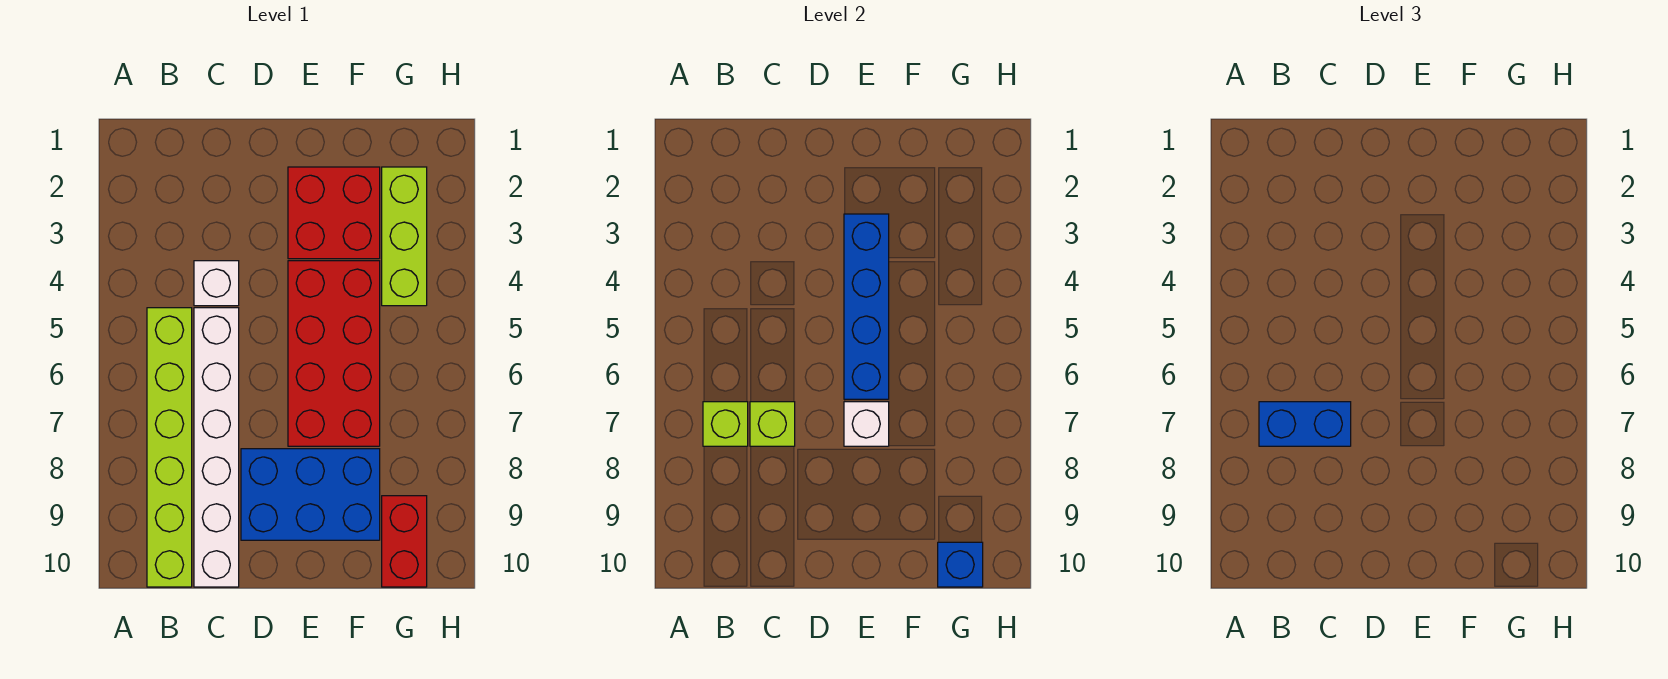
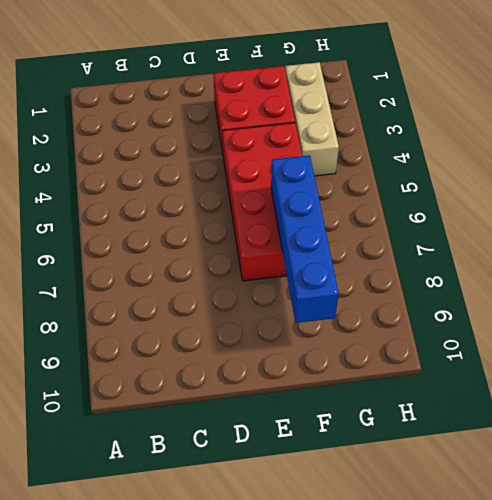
blue 1x4 brick [271,155,339,323] -> blue 1x4 brick moved to [844,214,889,399]
tan 1x3 brick [285,62,339,176] -> lime 1x3 brick [382,167,427,306]
none -> lime 1x6 brick [147,308,192,587]
none -> white 1x1 brick [194,261,239,306]
none -> white 1x6 brick [194,308,239,587]

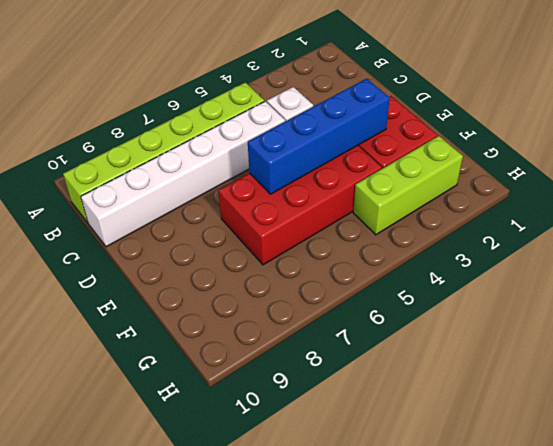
none -> blue 2x3 brick [241,449,380,540]
none -> red 1x2 brick [382,496,427,587]
none -> lime 1x1 brick [703,402,748,446]

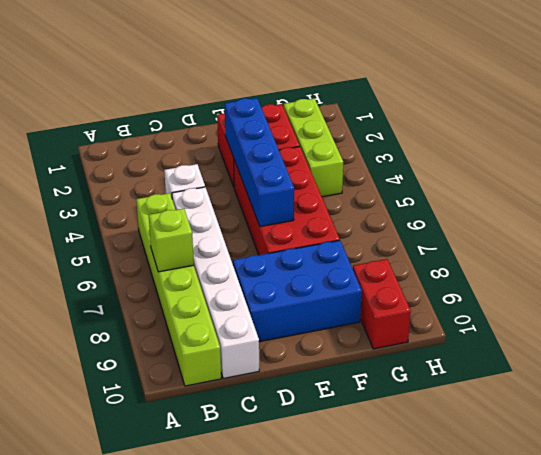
none -> lime 1x1 brick [750,402,795,446]
none -> white 1x1 brick [844,402,889,446]
none -> blue 1x1 brick [938,542,983,587]

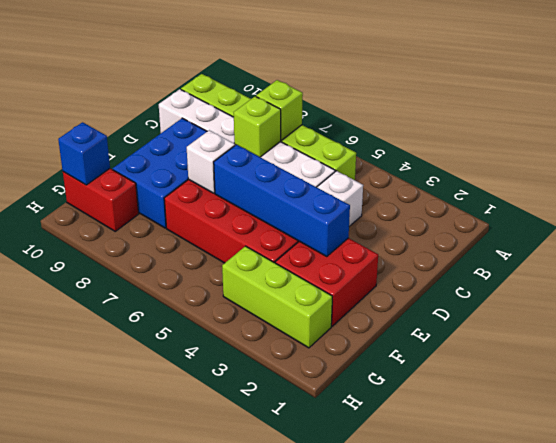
none -> blue 1x2 brick [1259,402,1351,446]

